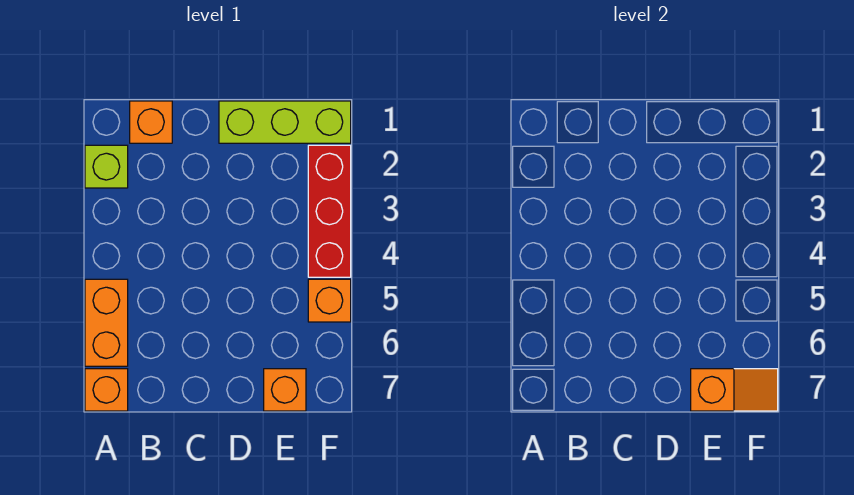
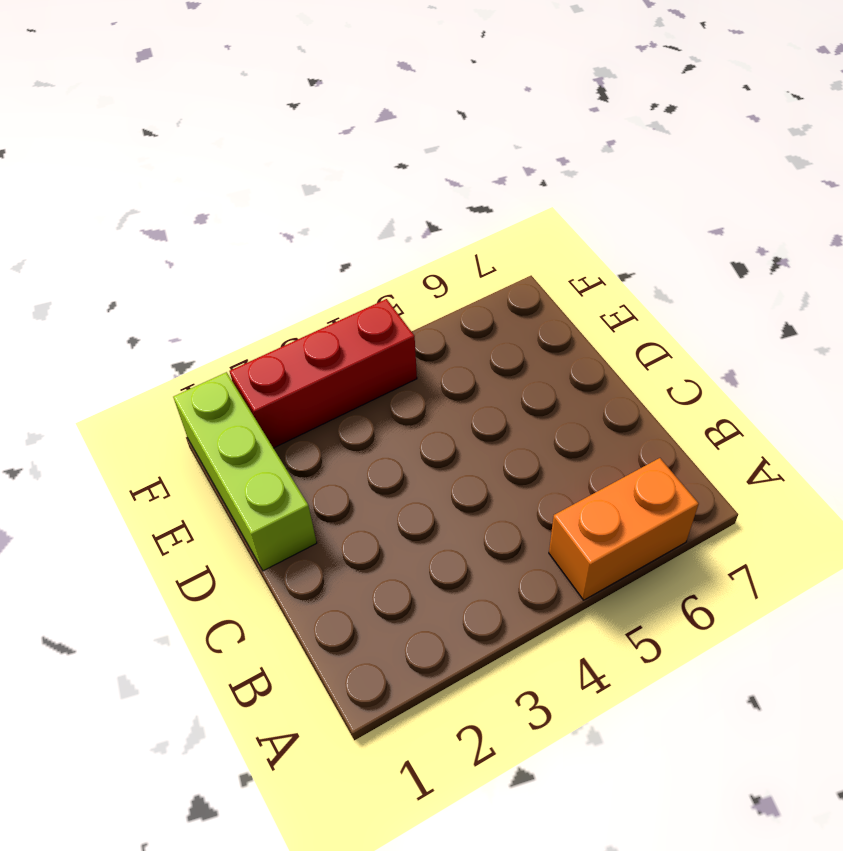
none -> lime 1x1 brick [85,145,128,188]
none -> orange 1x1 brick [85,369,128,411]

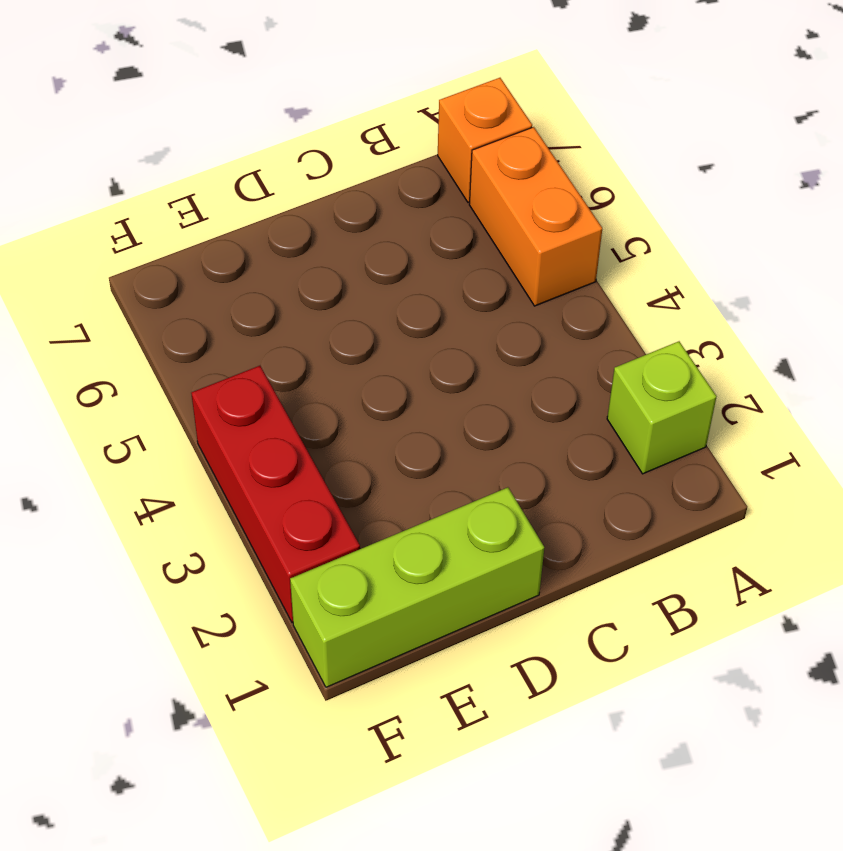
none -> orange 1x1 brick [130,101,172,143]
none -> orange 1x1 brick [264,369,306,411]

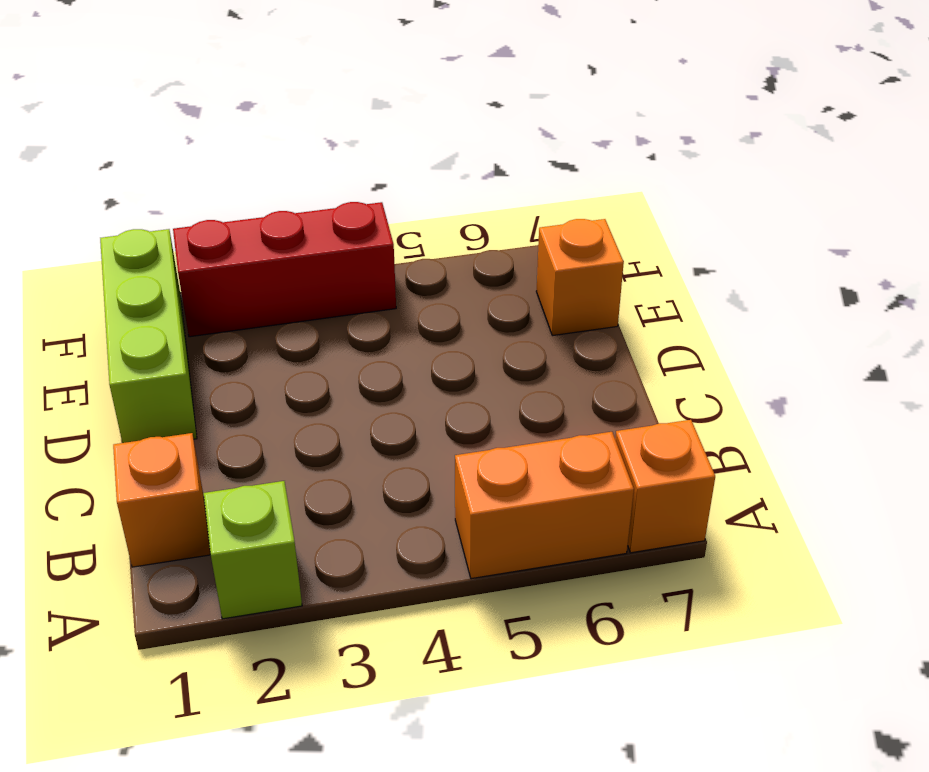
none -> orange 1x1 brick [308,279,351,322]
none -> orange 1x2 slope [691,369,778,411]

